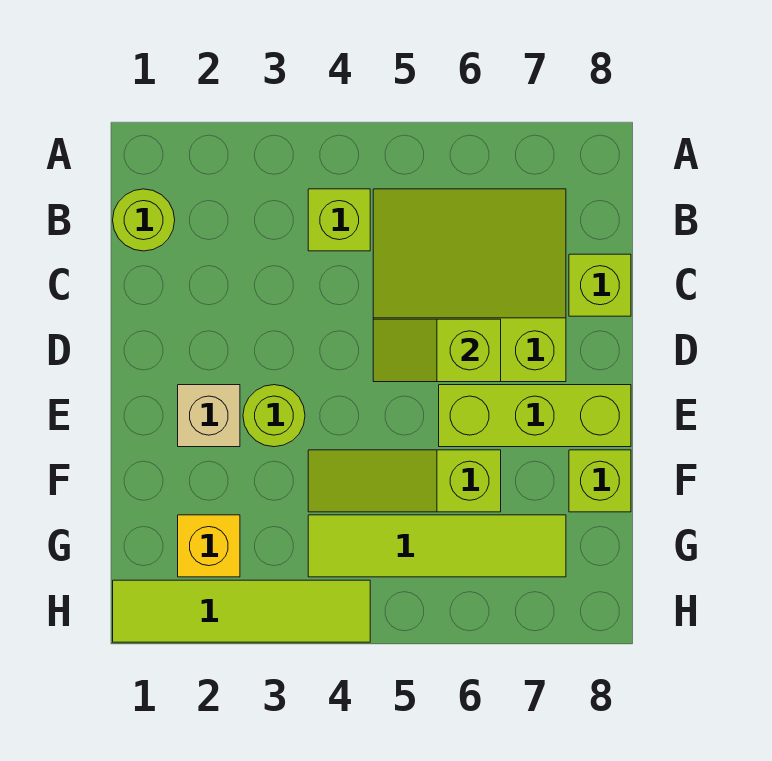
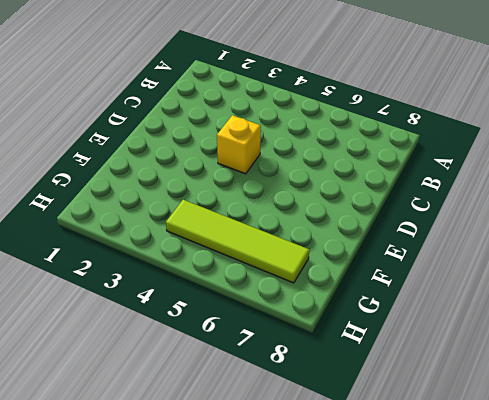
yellow 1x1 brick [217,115,261,174] -> yellow 1x1 brick moved to [178,515,240,577]
none -> lime 1x1 round brick [113,189,175,251]
none -> lime 1x1 brick [308,189,370,251]
none -> lime 3x3 slope [373,189,566,382]

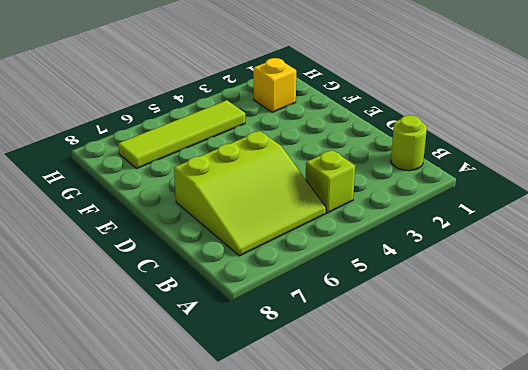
none -> lime 1x1 brick [569,254,631,316]
none -> tan 1x1 brick [178,385,240,447]
none -> lime 1x1 round brick [243,385,305,447]

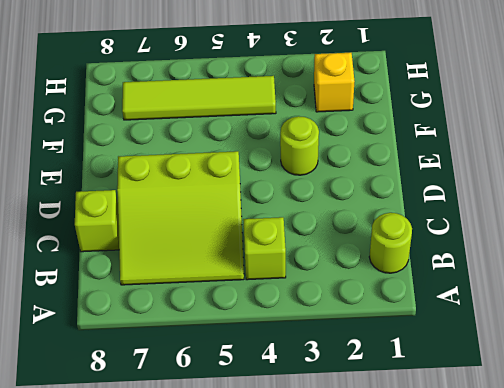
none -> tan 1x1 brick [178,385,240,447]
none -> lime 1x3 brick [439,385,631,447]
none -> lime 1x3 slope [308,450,501,512]

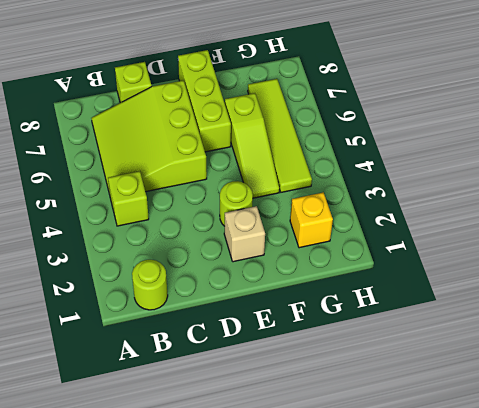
none -> lime 1x1 brick [569,450,631,512]
none -> lime 1x4 tile [113,580,370,642]
none -> lime 1x2 slope [373,319,501,382]

